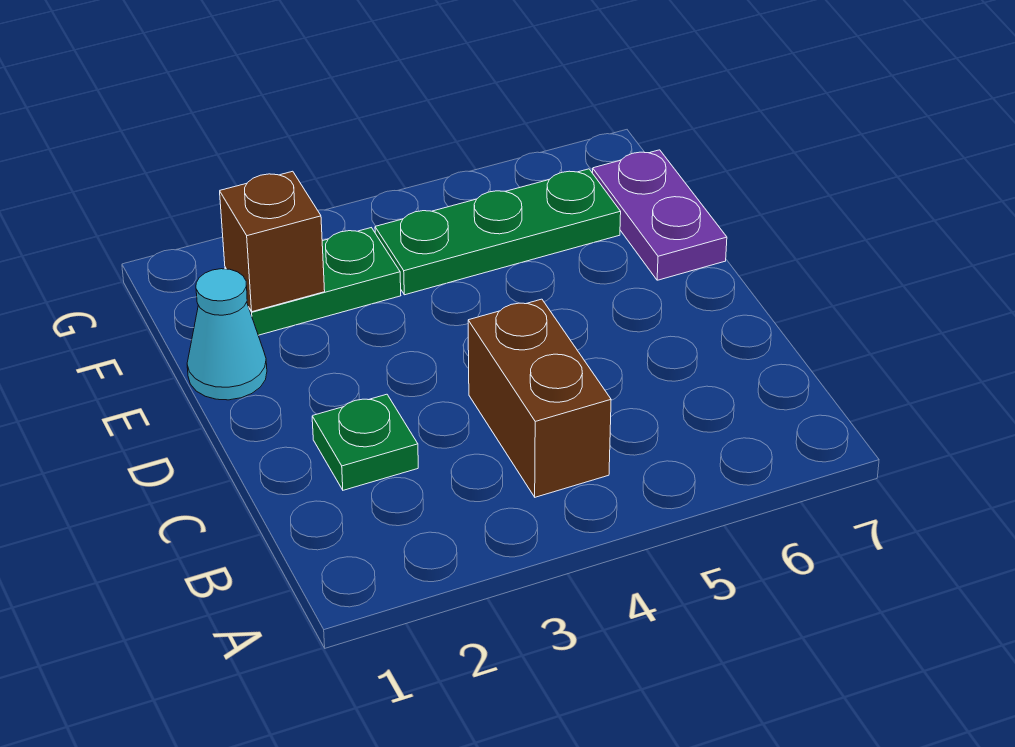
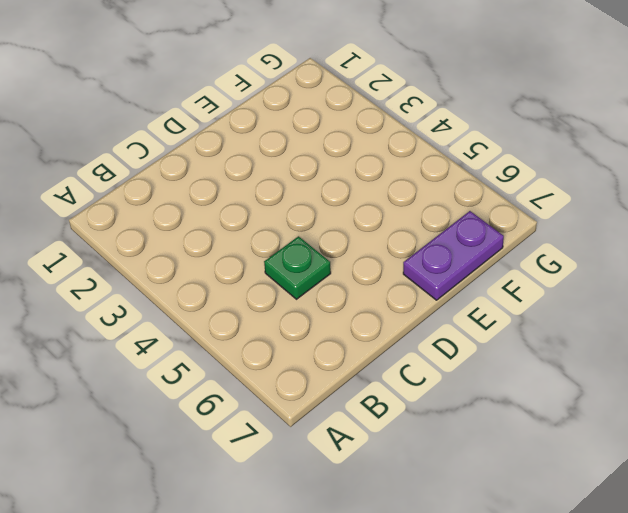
green 1x1 plate [264,236,331,299] -> green 1x1 plate moved to [312,394,418,490]
none -> brown 1x2 brick [468,299,611,497]
none -> cyan 1x1 cone [187,269,267,400]

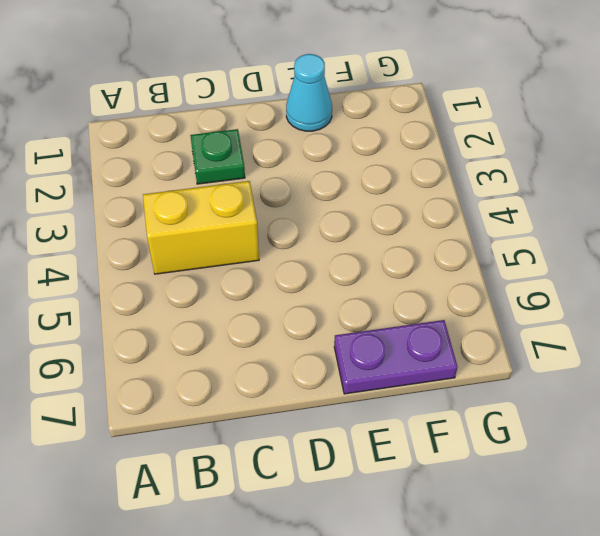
yellow 1x2 brick [143,181,259,274] -> brown 1x2 brick [468,299,611,497]
none -> green 1x2 plate [225,228,401,335]
none -> green 1x3 plate [375,169,621,295]

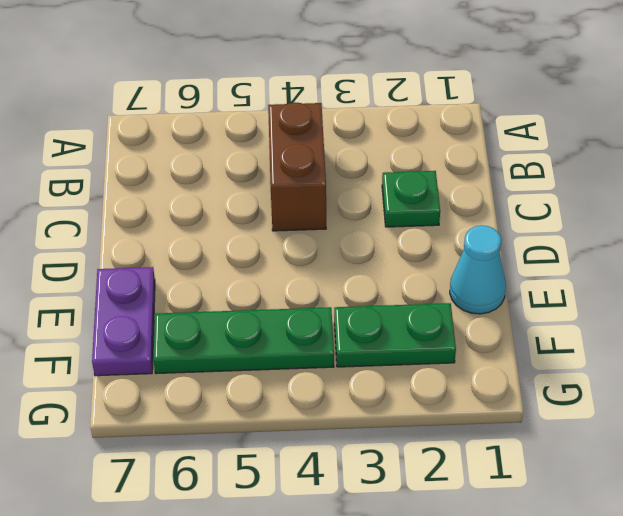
none -> brown 1x1 brick [220,171,325,312]

